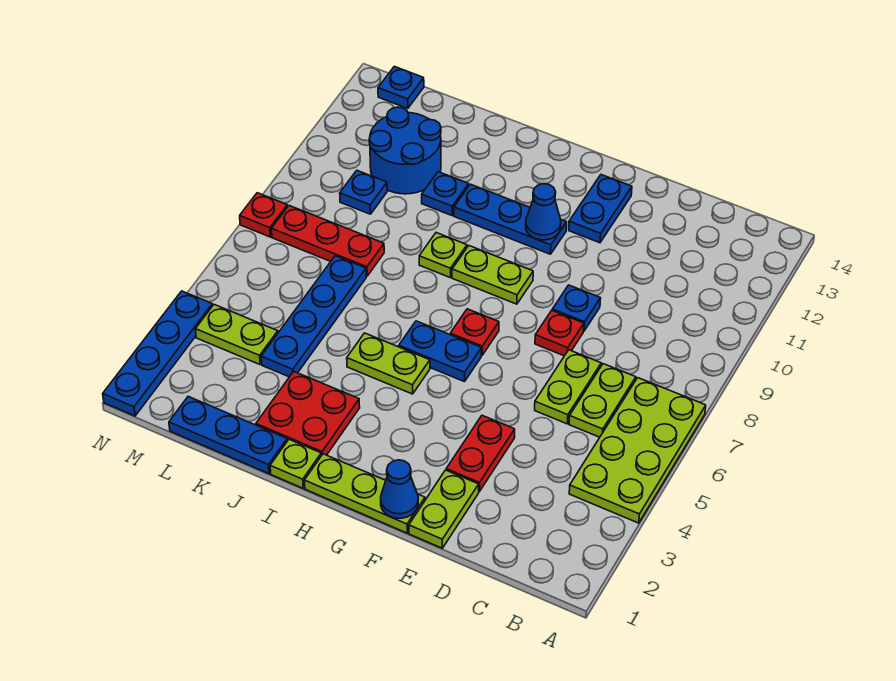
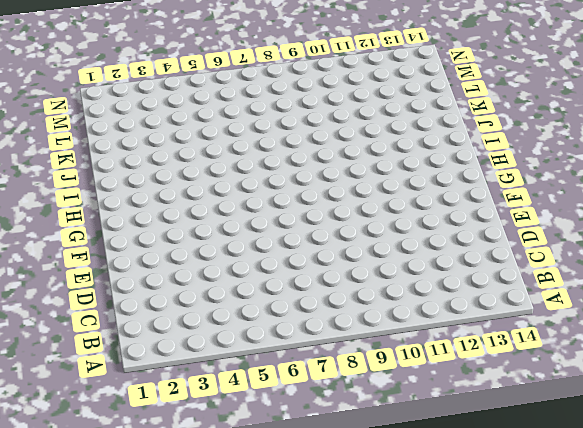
none -> lime 2x4 plate [569,378,706,523]
none -> lime 1x2 plate [569,364,636,437]
none -> lime 1x2 plate [535,350,601,424]

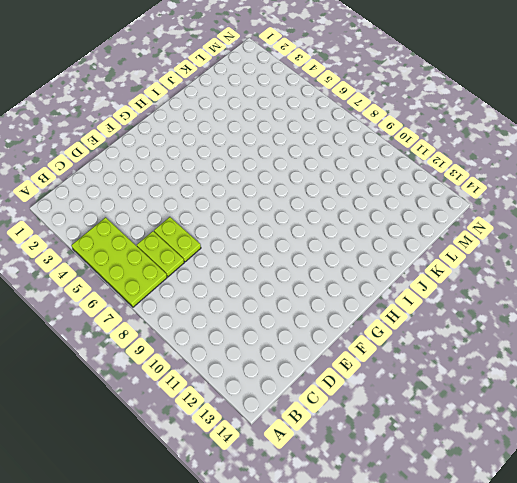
none -> lime 1x2 plate [409,470,479,548]
none -> red 1x2 plate [446,415,515,491]
none -> red 1x1 plate [535,311,584,356]

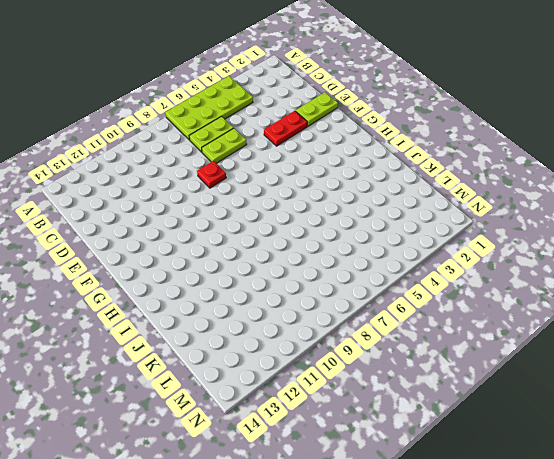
none -> blue 1x1 plate [552,285,601,331]
none -> lime 1x3 plate [304,454,425,533]
none -> blue 1x2 plate [569,175,632,243]

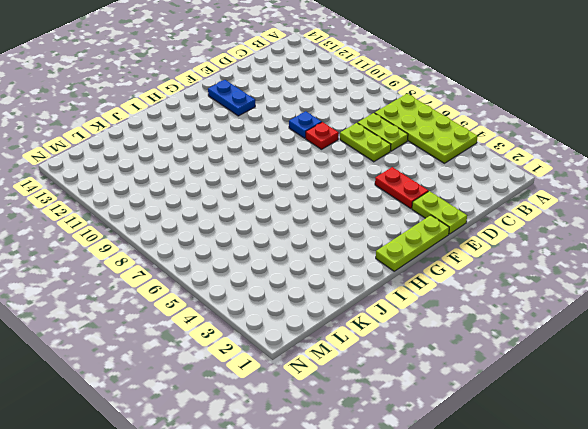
none -> blue 1x2 plate [399,321,482,382]
none -> red 1x1 plate [450,309,499,355]
none -> lime 1x2 plate [452,246,533,304]

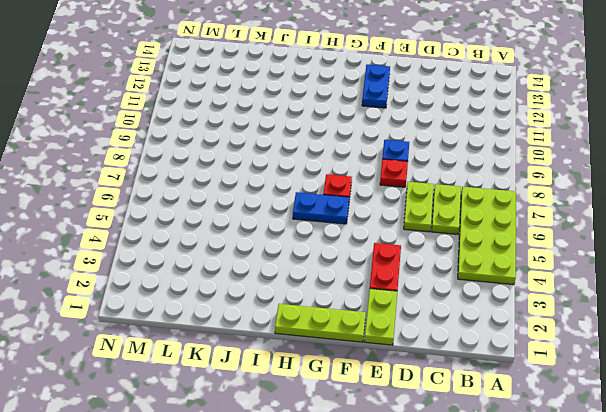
none -> lime 1x2 plate [452,246,533,304]
none -> blue 1x3 plate [454,184,567,254]
none -> lime 1x2 plate [347,333,430,394]

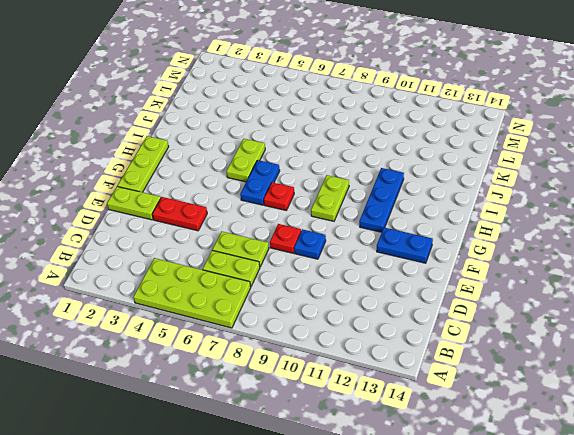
none -> lime 1x1 plate [270,439,321,488]
none -> red 2x2 plate [256,372,360,456]
none -> lime 1x1 plate [419,233,467,278]

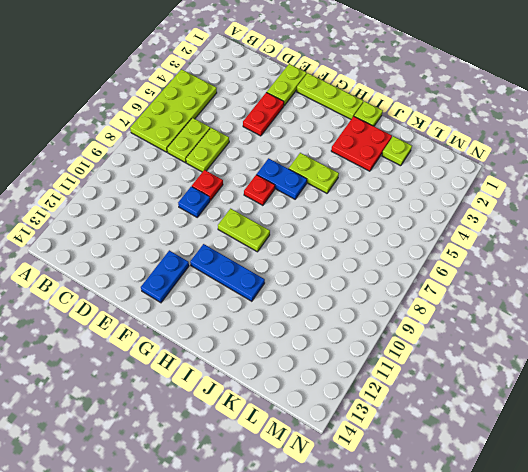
lime 1x1 plate [382,136,412,166] -> lime 1x1 plate moved to [419,233,467,278]
none -> blue 1x3 plate [169,396,287,474]
none -> blue 1x1 plate [422,172,469,216]
none -> blue 1x4 plate [261,256,366,377]

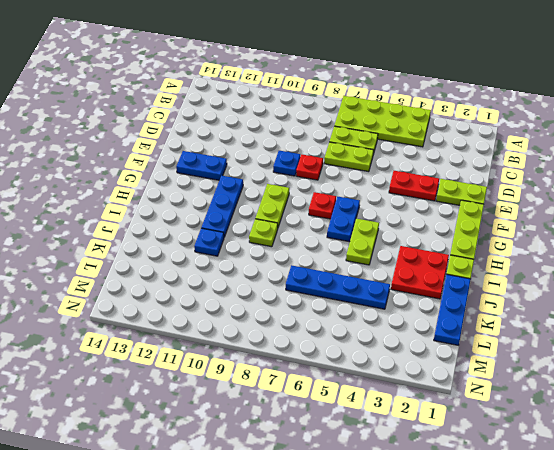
none -> red 1x3 plate [272,206,384,276]
none -> blue 2x2 round brick [369,107,441,194]
none -> lime 1x2 plate [196,305,278,365]

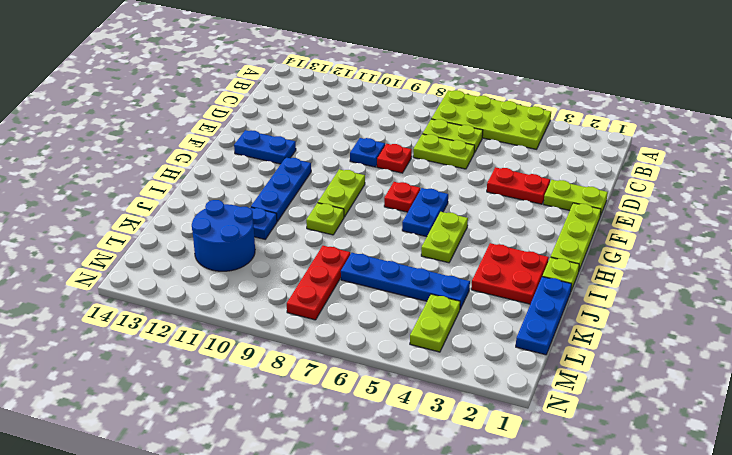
none -> blue 1x1 plate [340,171,387,214]
none -> blue 1x1 plate [378,66,424,109]
none -> blue 1x4 plate [103,291,213,416]

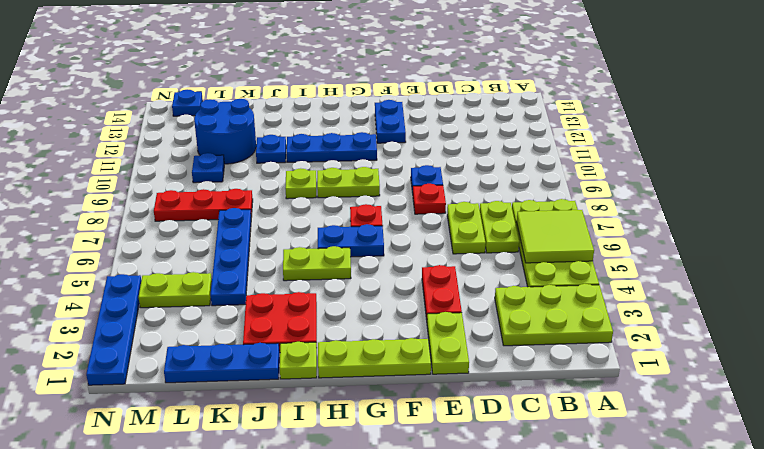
lime 2x3 plate [495,284,613,346] -> none
lime 2x2 tile [517,210,594,263] -> none
none -> red 1x1 plate [240,193,287,237]
none -> blue 1x1 cone [381,460,418,518]
none -> blue 1x1 cone [526,184,561,240]

